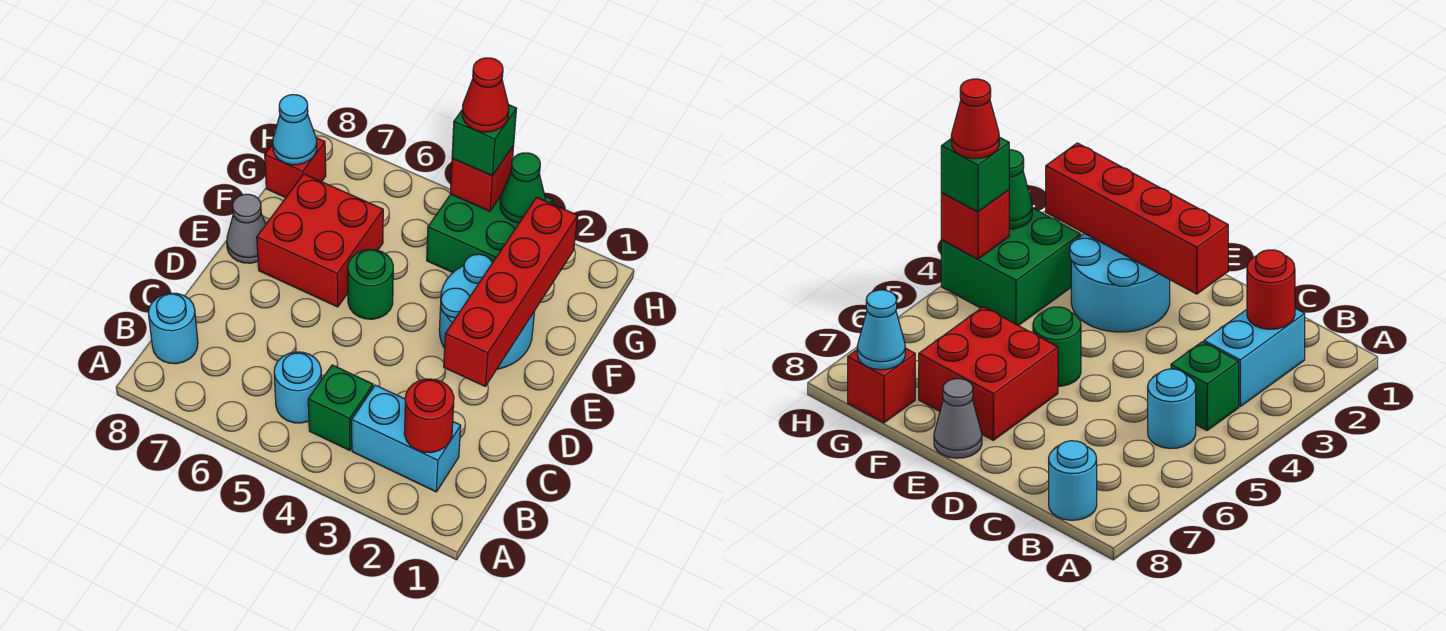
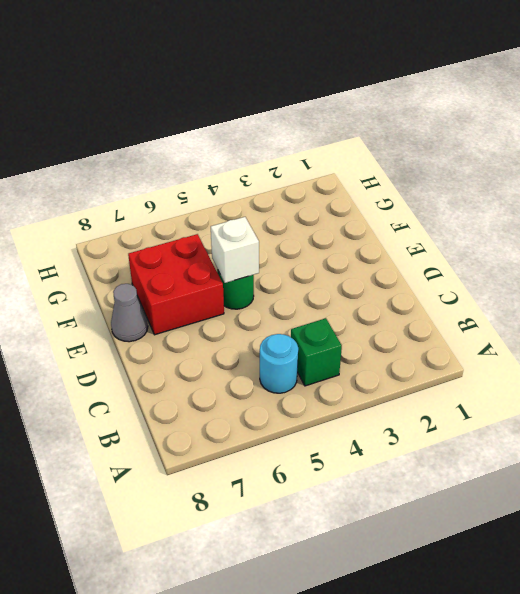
white 1x1 brick [211,217,259,283] -> none
none -> cyan 1x2 brick [352,385,461,492]
none -> cyan 1x1 round brick [149,293,198,364]
none -> cyan 2x2 round brick [439,254,535,369]

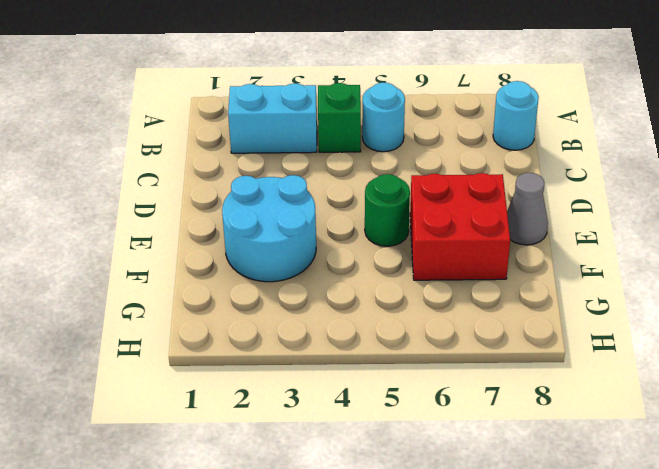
none -> green 2x2 brick [427,194,553,272]
none -> red 1x1 brick [265,138,326,198]
none -> red 1x1 round brick [404,379,454,453]

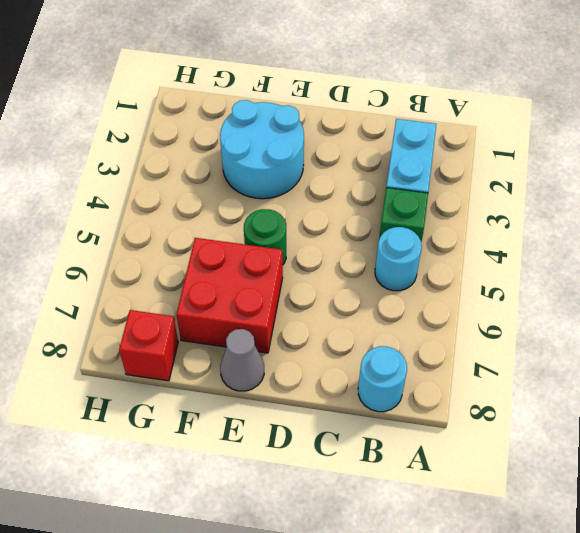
none -> green 2x2 brick [427,194,553,272]
none -> red 1x1 round brick [404,379,454,453]
none -> red 1x4 brick [444,197,578,386]

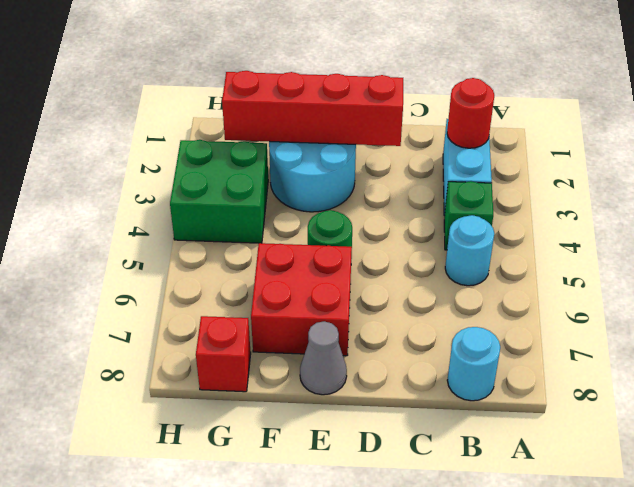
none -> cyan 1x1 cone [273,95,317,165]
none -> green 1x1 cone [500,153,545,223]
none -> red 1x1 brick [450,146,514,211]

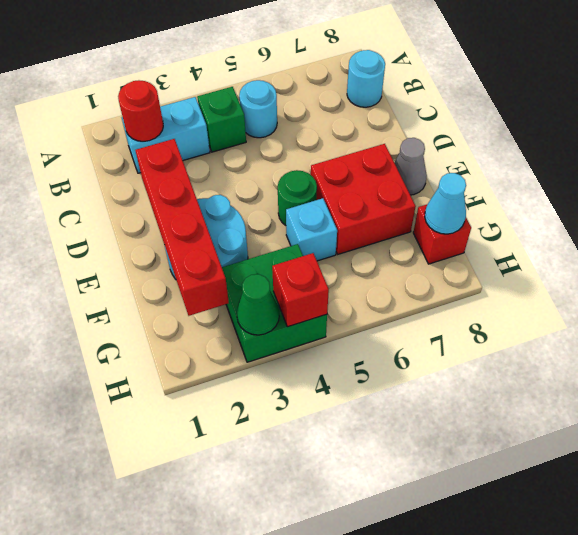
cyan 1x1 brick [286,198,337,261] -> none
none -> green 1x1 brick [452,105,517,176]
none -> red 1x1 cone [462,58,509,132]

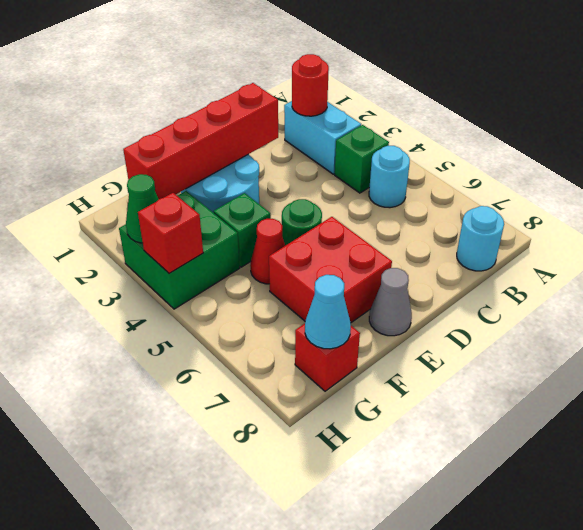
green 1x1 brick [214,193,271,267] -> green 1x1 brick moved to [452,105,517,176]
red 1x1 cone [250,219,285,284] -> red 1x1 cone moved to [462,58,509,132]

